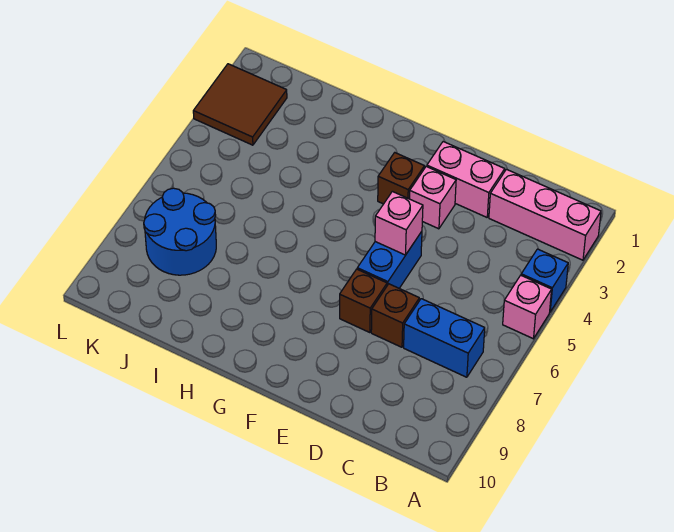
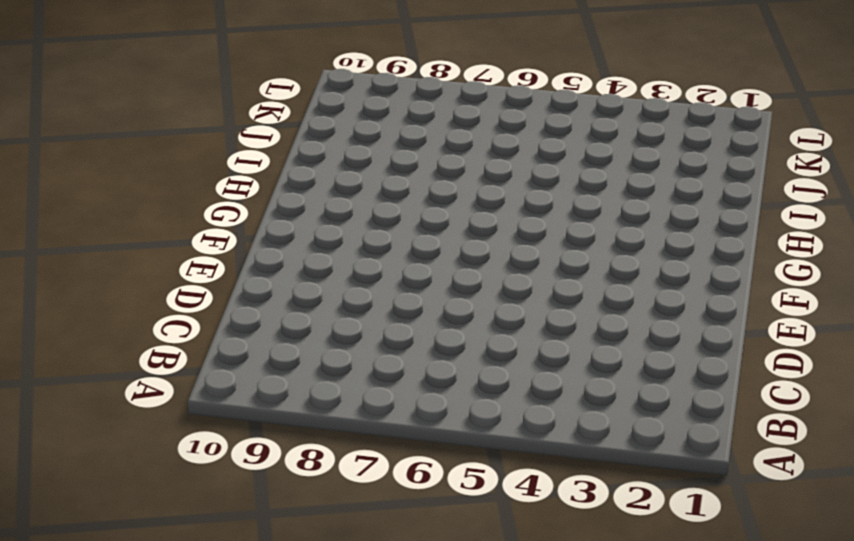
none -> pink 1x3 brick [489,169,601,260]
none -> blue 1x1 brick [521,249,568,312]
none -> pink 1x1 brick [503,275,552,339]

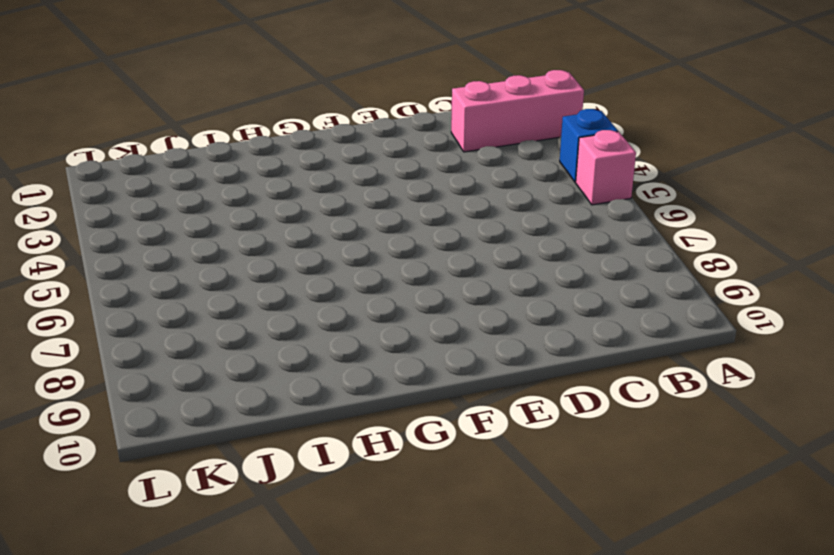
none -> blue 1x2 brick [404,299,485,377]
none -> pink 1x2 brick [427,142,505,217]
none -> brown 1x1 brick [371,284,419,347]

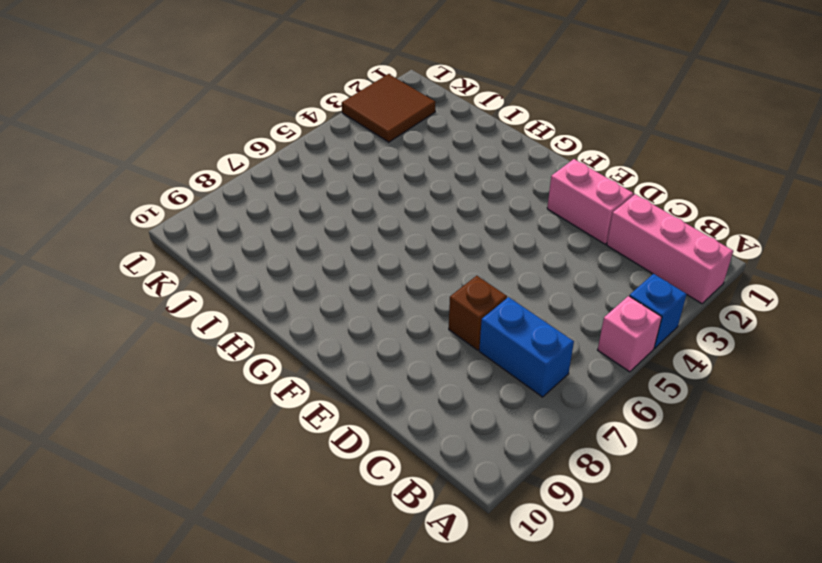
none -> pink 1x1 brick [410,166,456,229]
none -> blue 1x2 brick [357,231,422,288]
none -> brown 1x1 brick [340,269,387,333]

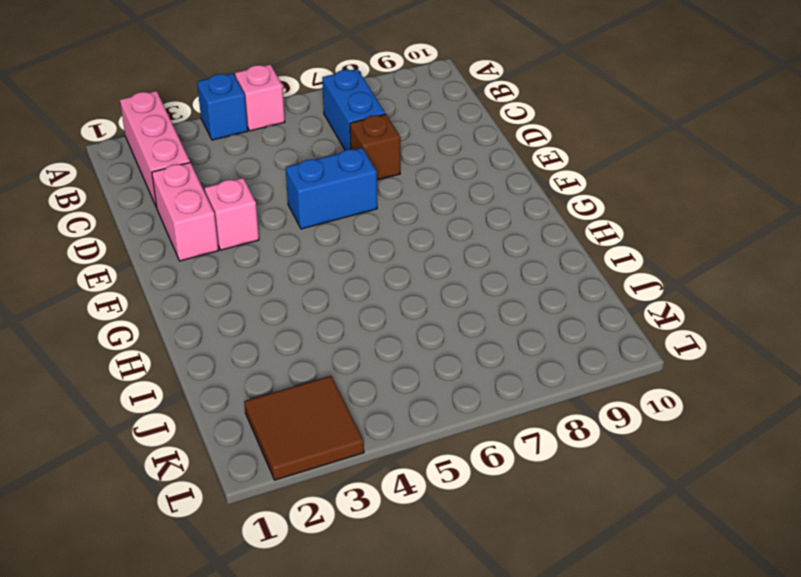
none -> brown 1x1 brick [340,269,387,333]
none -> brown 1x1 brick [378,153,425,204]
none -> blue 2x2 round brick [144,188,216,275]

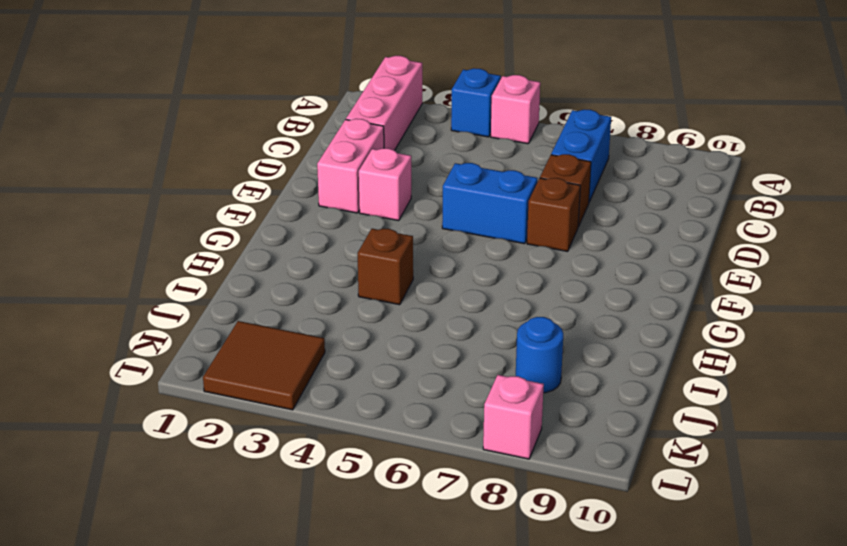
brown 1x1 brick [358,229,413,305] -> brown 1x1 brick moved to [378,153,425,204]
blue 1x1 round brick [516,317,563,393] -> blue 2x2 round brick [144,188,216,275]
pink 1x1 brick [483,375,544,459] -> pink 1x1 brick moved to [375,191,423,255]

